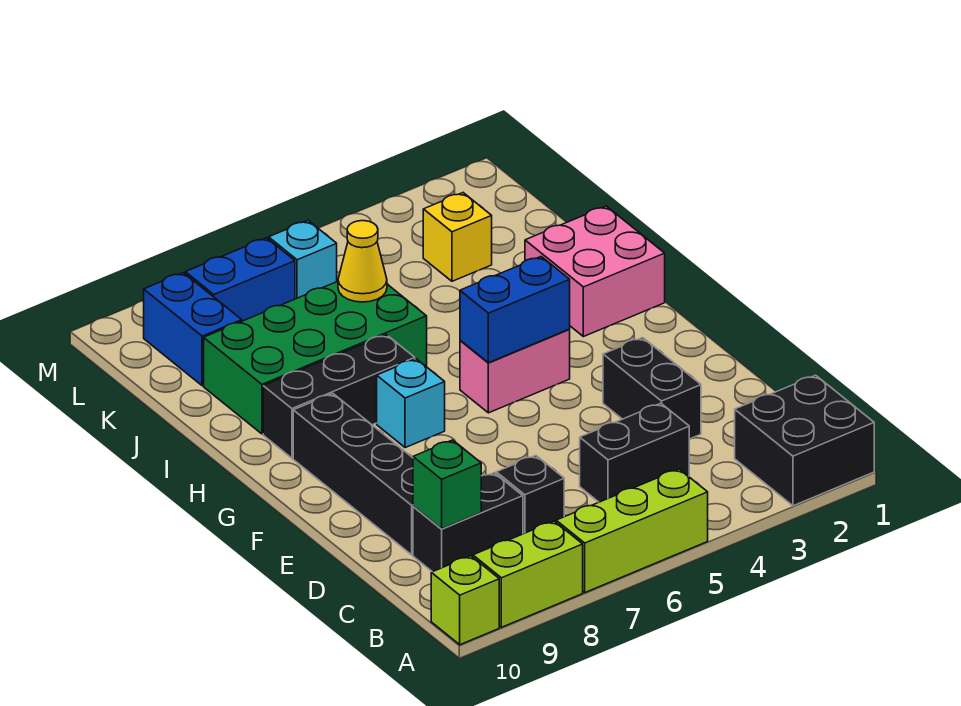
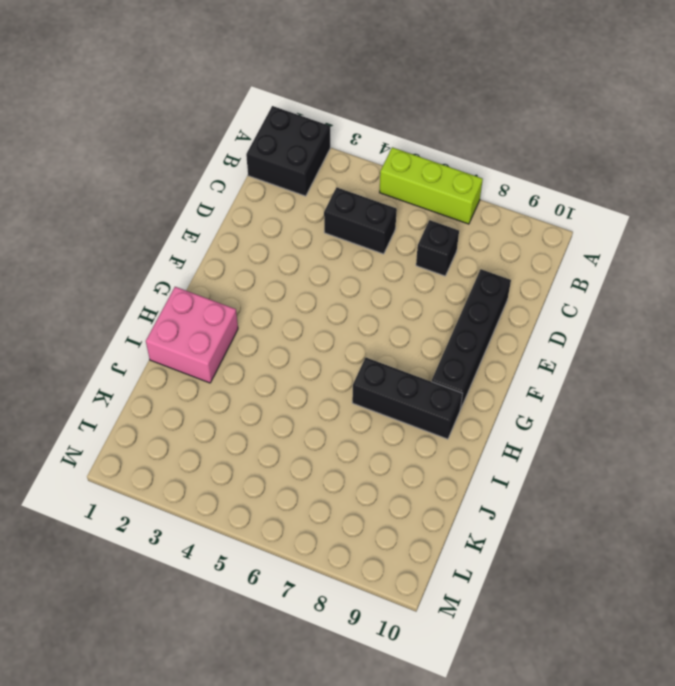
none -> lime 1x2 brick [473,521,583,627]
none -> lime 1x1 brick [431,556,499,645]
none -> black 1x2 brick [413,473,523,572]

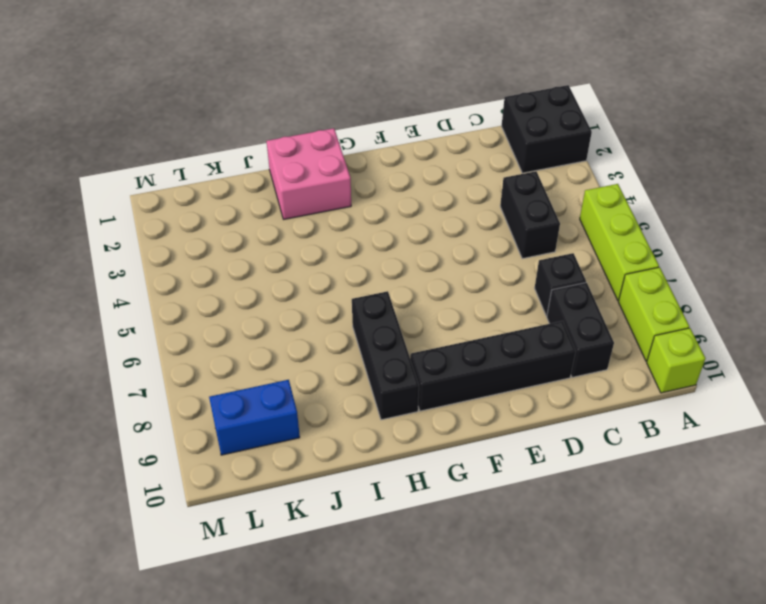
none -> black 1x2 brick [603,338,701,439]
none -> pink 1x2 brick [460,329,570,413]
none -> cyan 1x1 brick [377,359,445,448]

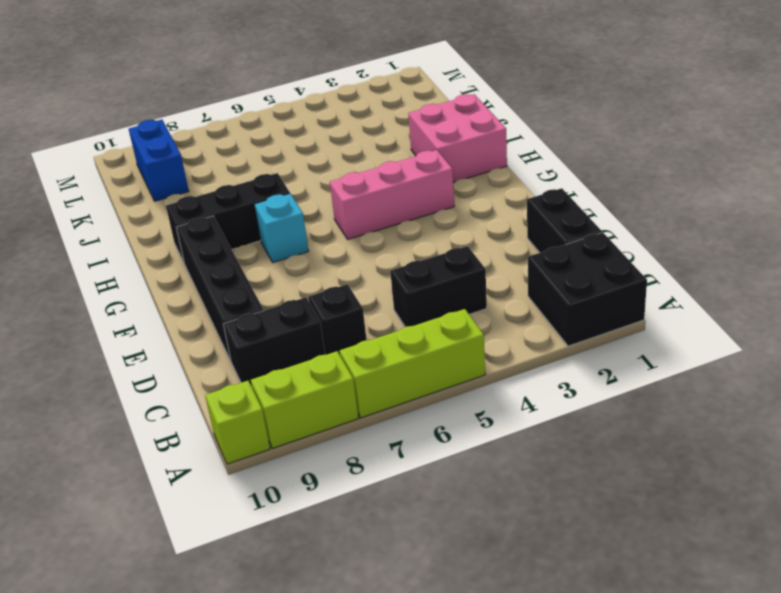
black 1x2 brick [527,188,602,253] -> black 1x2 brick moved to [603,338,701,439]
pink 1x3 brick [330,150,454,239] -> pink 1x2 brick [460,329,570,413]
none -> green 2x4 brick [204,281,427,434]
none -> yellow 1x1 brick [423,193,492,281]
none -> cyan 1x1 brick [269,221,337,299]

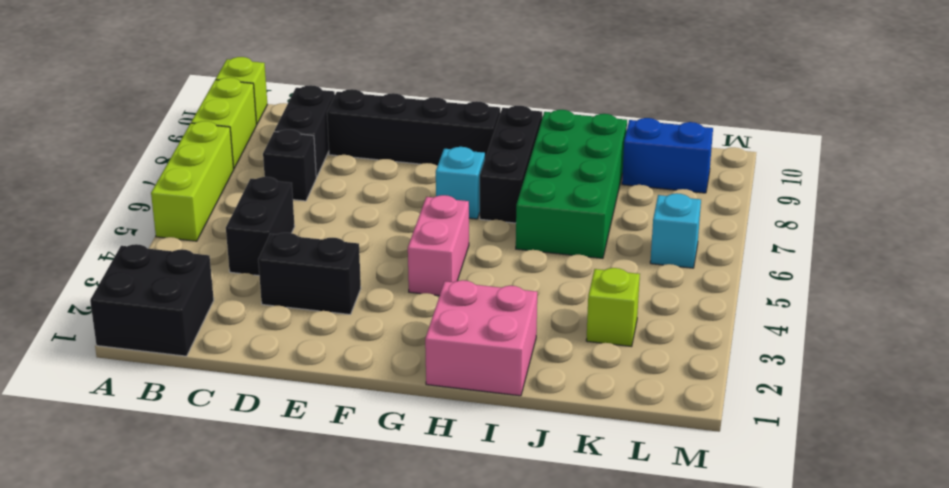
lime 1x1 brick [586,268,640,347] -> yellow 1x1 brick [423,193,492,281]
none -> blue 1x2 brick [185,238,295,321]
none -> green 1x1 brick [413,440,481,529]
none -> blue 1x2 brick [460,257,570,363]

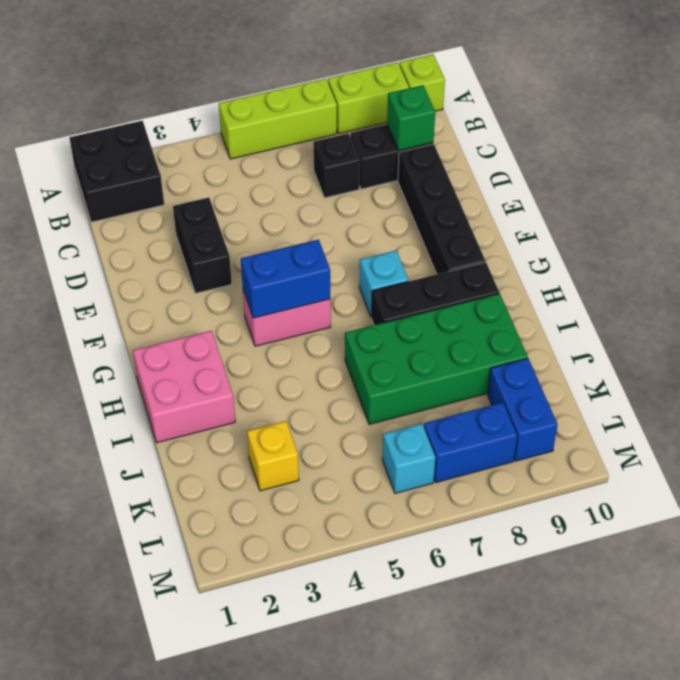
none -> black 1x2 brick [580,403,689,502]
none -> yellow 1x1 cone [338,221,387,302]

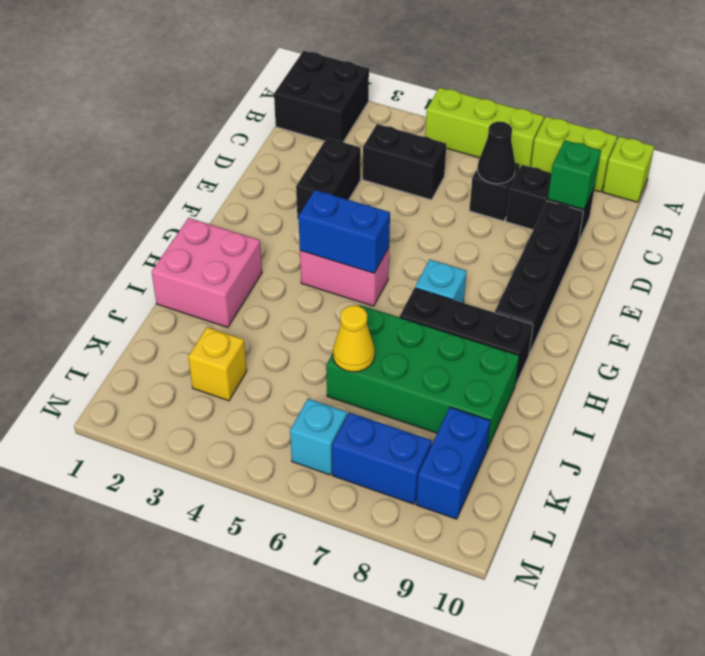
black 1x1 cone [478,121,516,184] -> none

